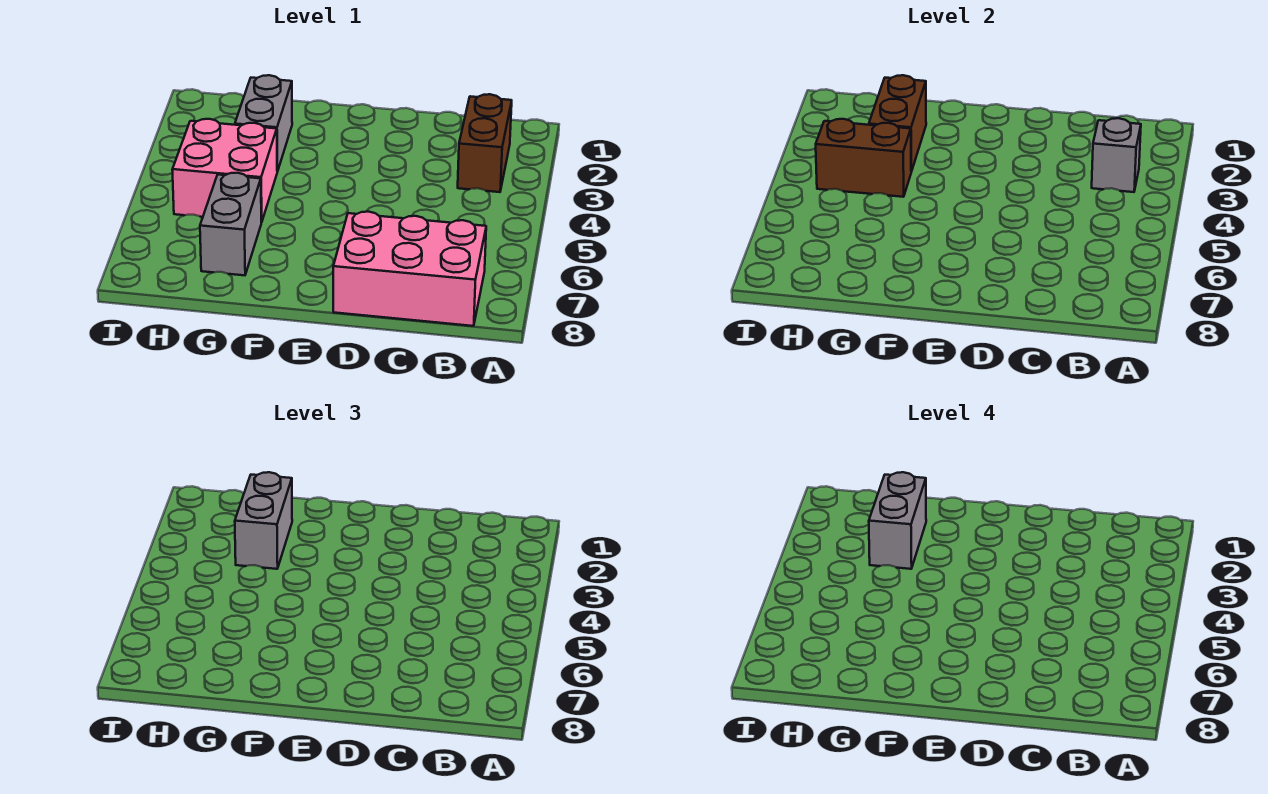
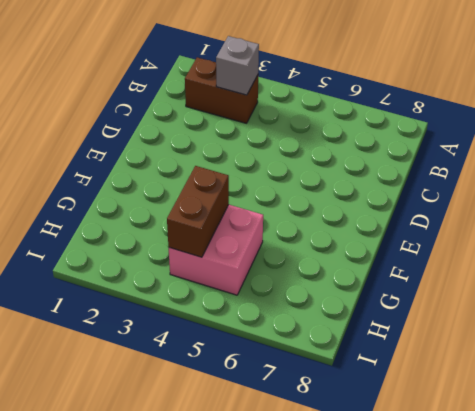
none -> pink 2x3 brick [333,212,486,326]
none -> grey 1x2 brick [235,75,292,172]

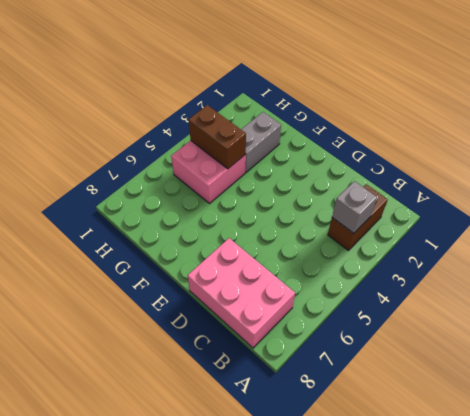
none -> grey 1x2 brick [200,173,261,275]
none -> brown 1x2 brick [869,75,926,172]

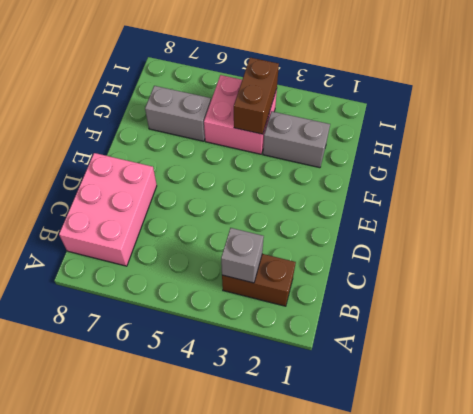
none -> brown 1x2 brick [869,75,926,172]
none -> grey 1x2 brick [235,472,292,569]

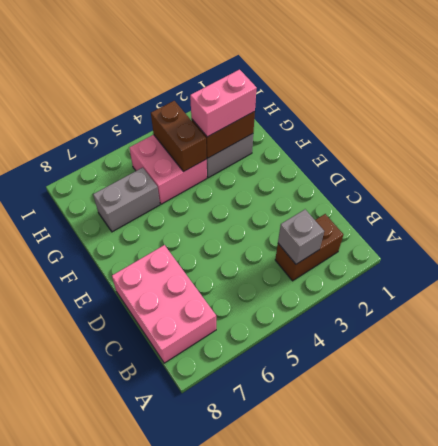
pink 1x2 brick [190,70,257,137] -> grey 1x2 brick [235,472,292,569]
none -> grey 1x2 brick [869,472,926,569]

